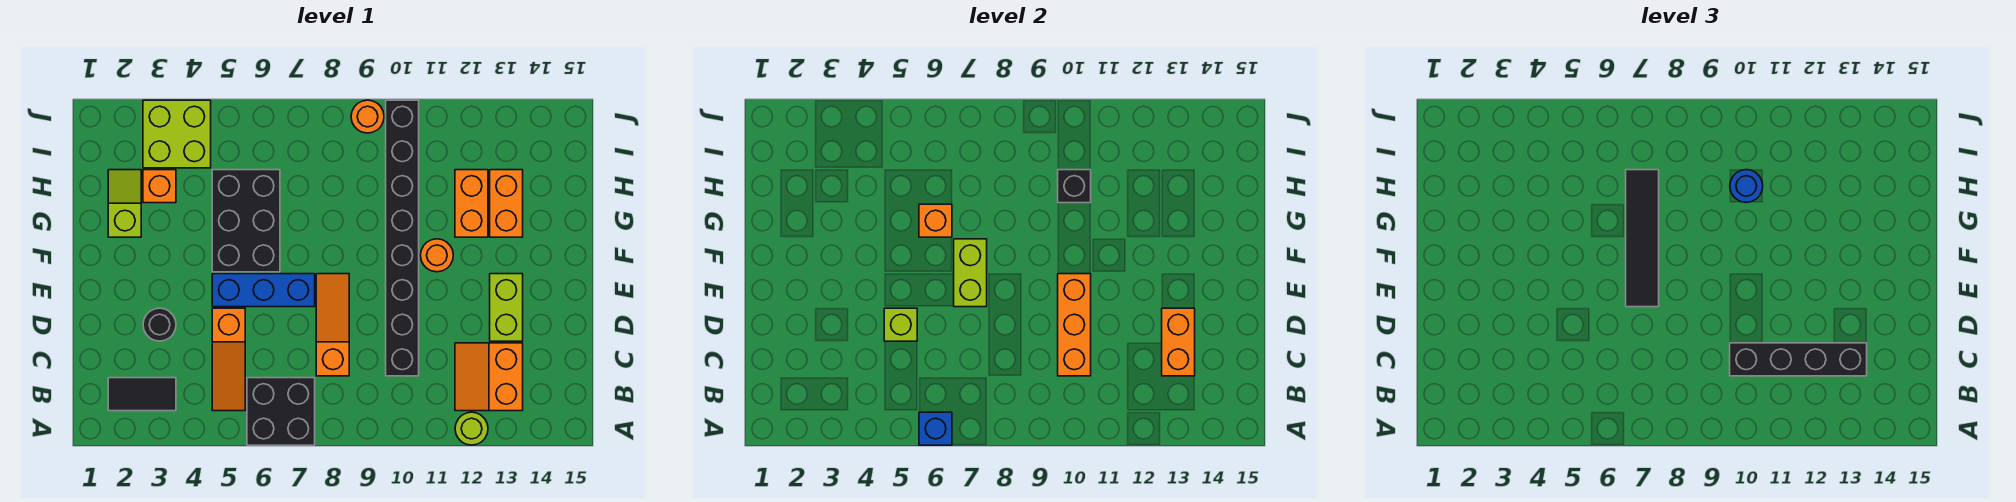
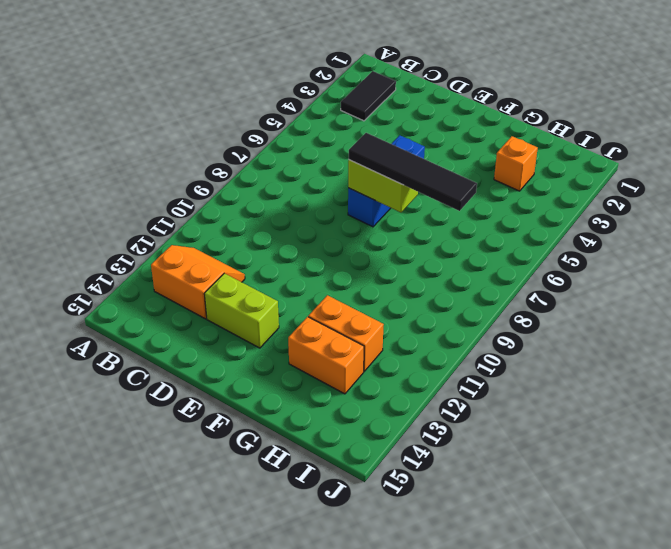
none -> black 2x2 brick [247,378,315,445]
none -> lime 1x1 round brick [455,412,488,445]
none -> orange 1x3 slope [212,308,245,411]

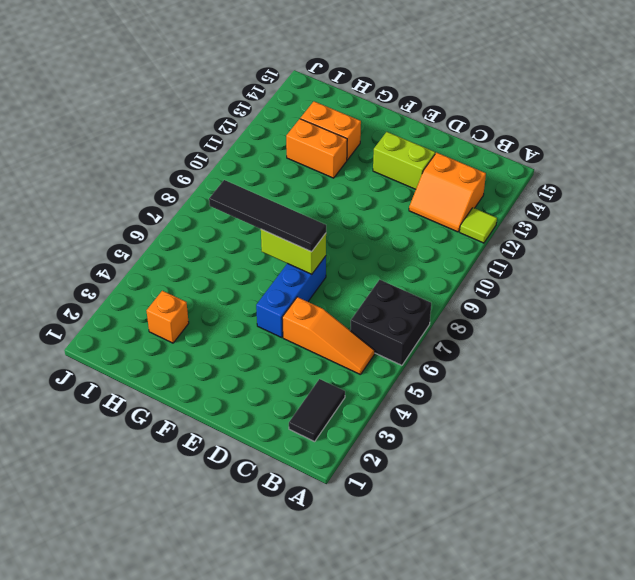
lime 1x1 tile [460,208,497,243] -> lime 1x1 round brick [455,412,488,445]
none -> orange 1x3 slope [316,274,349,376]
none -> black 1x8 brick [386,100,419,376]
none -> black 1x1 round brick [143,308,176,341]

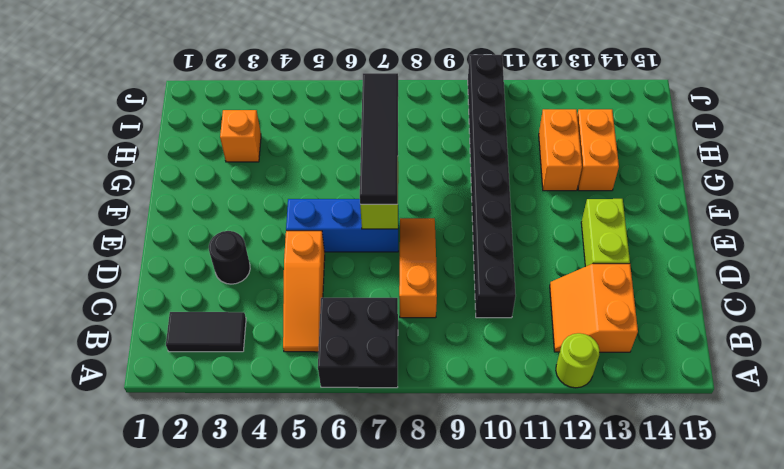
none -> black 2x3 brick [212,170,280,272]
none -> orange 1x1 round brick [421,239,453,272]
none -> lime 1x2 slope [108,170,141,237]

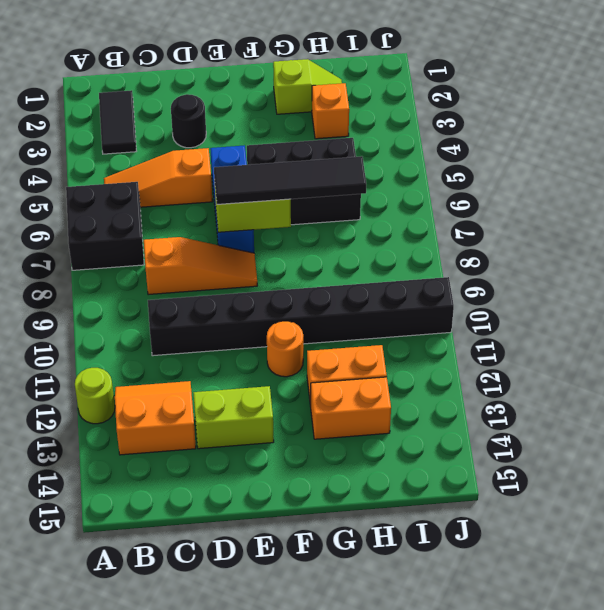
none -> lime 2x2 brick [143,100,211,168]
none -> orange 1x1 round brick [351,100,384,133]
none -> blue 1x1 brick [919,412,952,445]

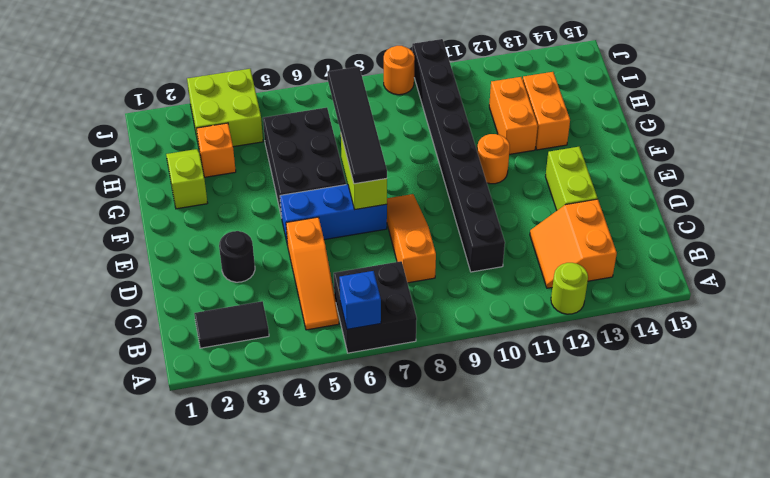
none -> orange 1x3 brick [1058,274,1091,376]
none -> orange 1x2 brick [1162,308,1195,376]
none -> lime 1x1 brick [884,308,917,341]

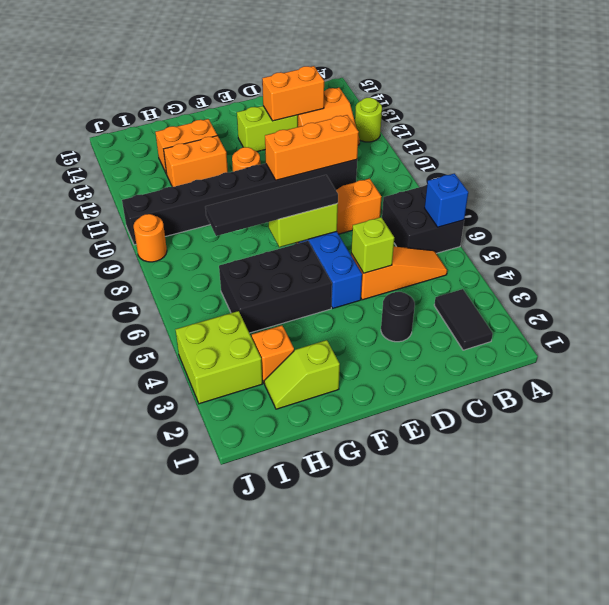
none -> orange 1x1 brick [919,204,952,237]
none -> black 1x1 brick [1058,170,1091,203]
none -> black 1x4 brick [1730,343,1867,376]

